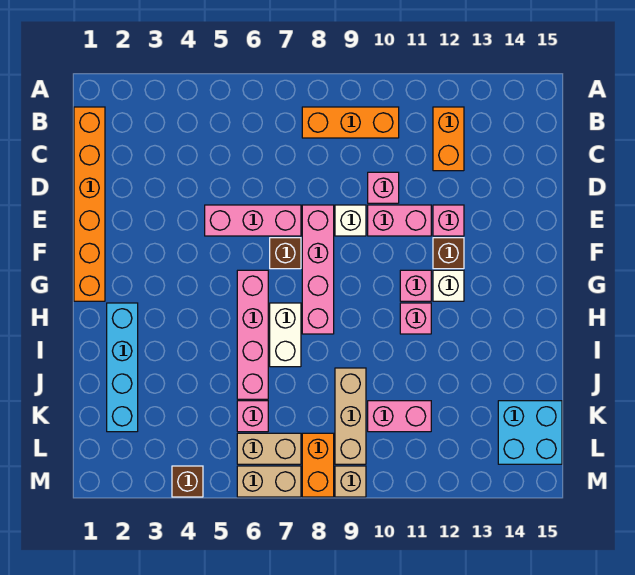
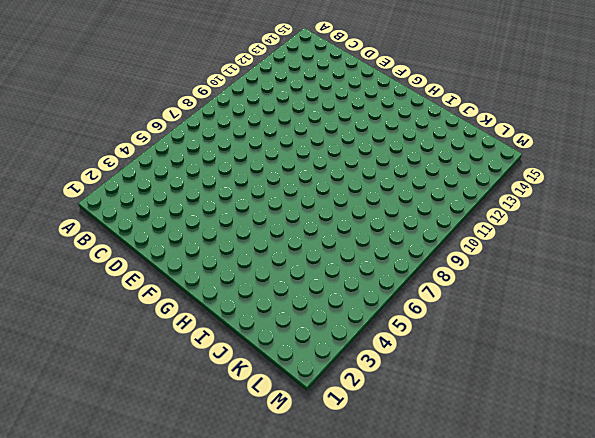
none -> orange 1x6 brick [74,107,105,301]
none -> orange 1x3 brick [302,107,399,138]
none -> orange 1x2 brick [433,107,464,171]

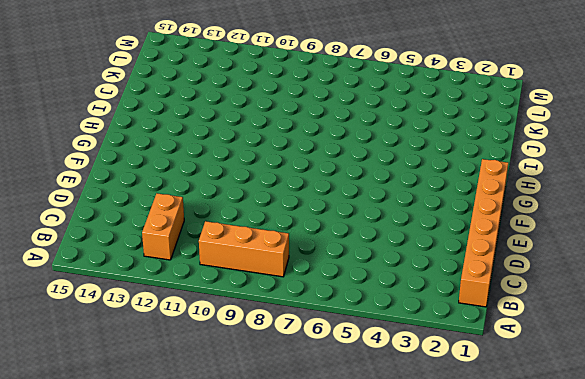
none -> pink 1x1 brick [368,172,399,203]
none -> pink 1x3 brick [205,205,301,236]
none -> pink 1x4 brick [302,205,334,334]

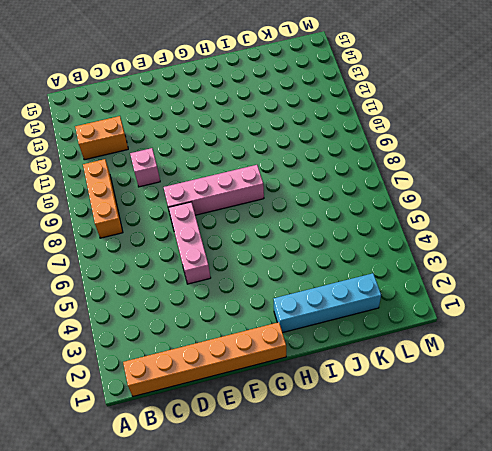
none -> white 1x1 brick [335,205,366,236]
none -> pink 1x2 brick [368,205,431,236]
none -> pink 1x1 brick [433,205,464,236]

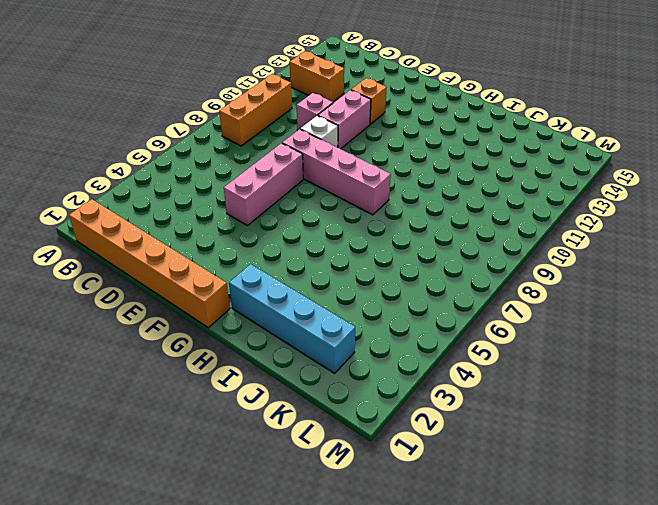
orange 1x1 brick [351,78,387,124] -> pink 1x1 brick [433,205,464,236]
none -> brown 1x1 brick [270,238,301,269]
none -> brown 1x1 brick [433,238,464,269]
none -> pink 1x4 brick [237,270,268,399]

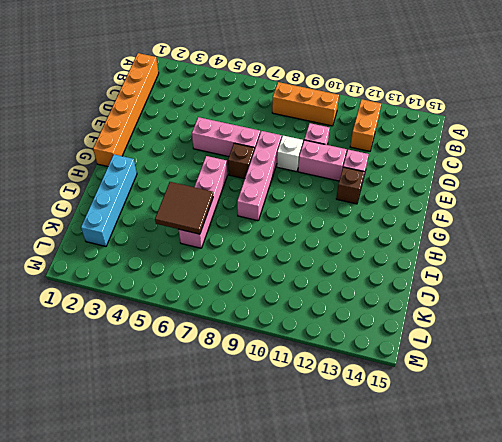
brown 2x2 tile [155,182,213,234] -> none
none -> pink 1x1 brick [400,270,431,301]
none -> white 1x1 brick [433,270,464,301]
none -> white 1x2 brick [270,303,301,367]

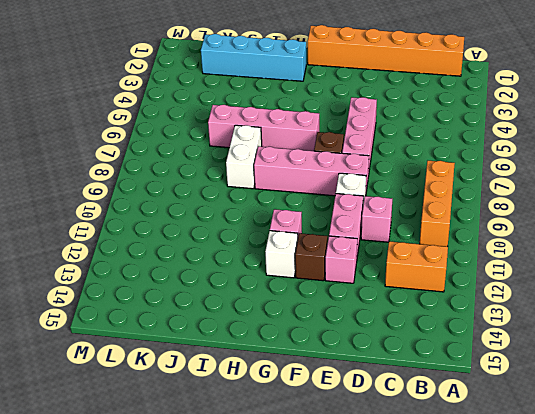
white 1x2 brick [226,125,262,189] -> white 1x2 brick turned to [270,303,301,367]
none -> pink 1x1 brick [400,303,431,334]
none -> tan 1x3 brick [335,368,366,464]
none -> pink 1x1 brick [237,401,268,432]

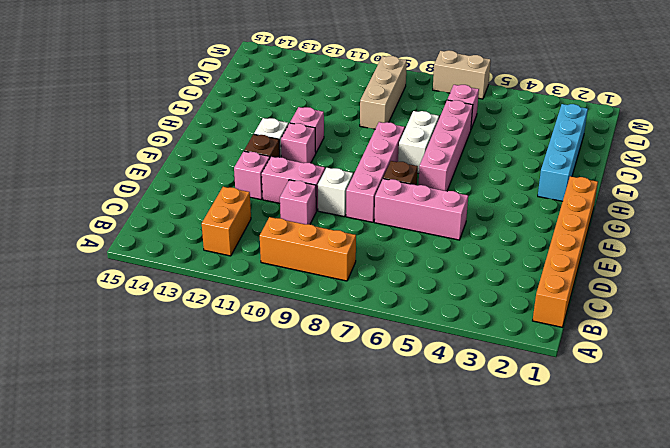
none -> pink 1x2 brick [368,401,431,432]
none -> cyan 2x2 brick [498,401,562,464]
none -> tan 1x2 brick [237,433,301,464]

